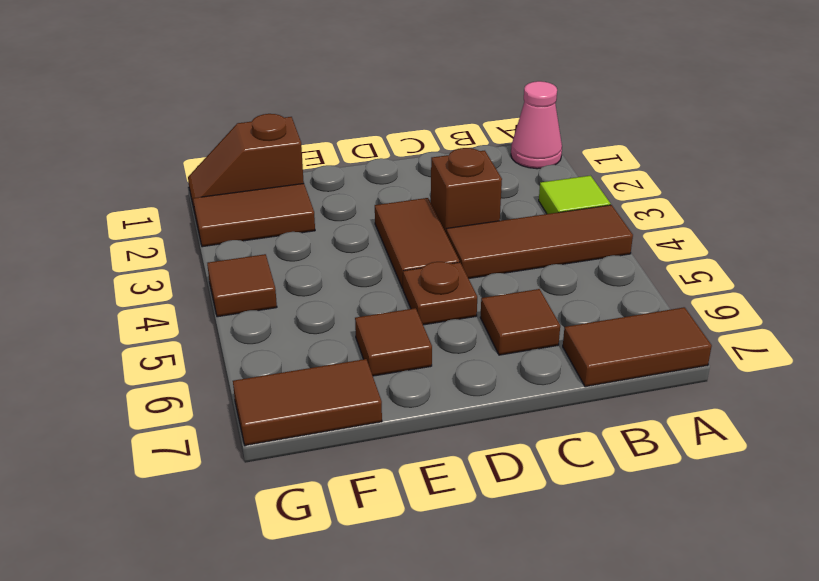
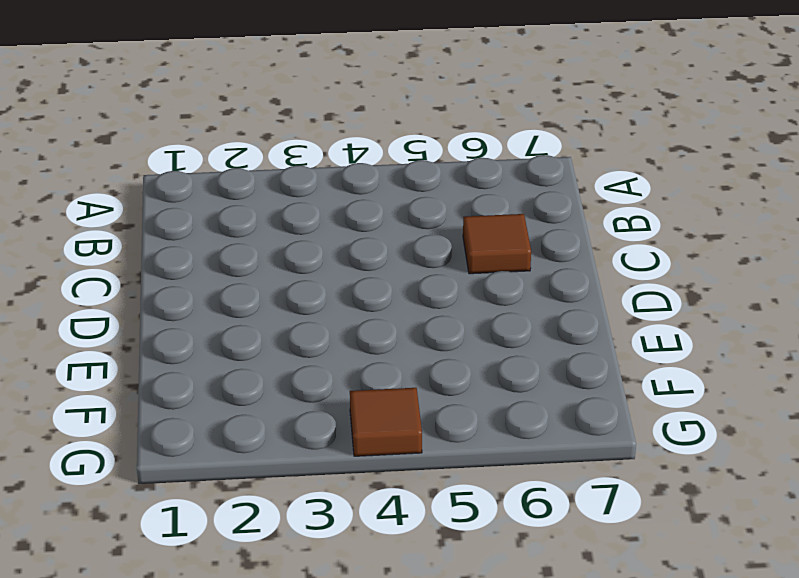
none -> pink 1x1 cone [511,81,562,169]
none -> lime 1x1 tile [539,176,611,214]
none -> brown 1x3 tile [446,205,633,279]

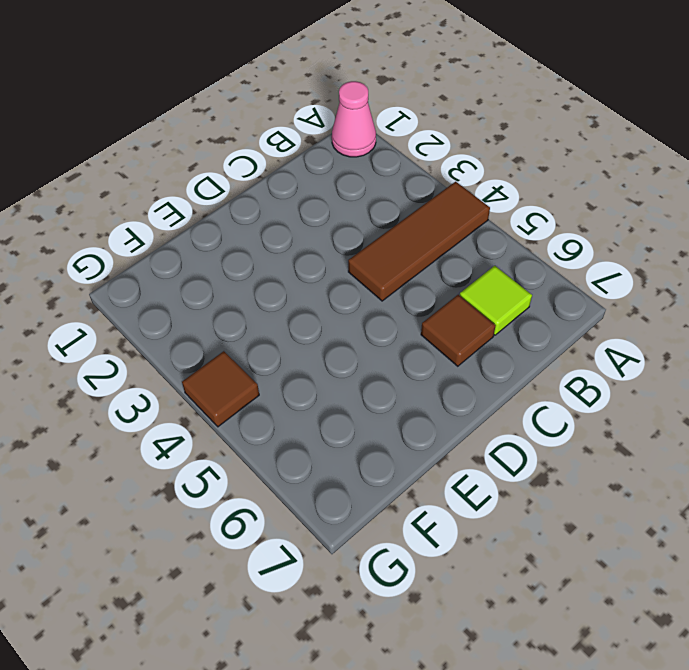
lime 1x1 tile [460,266,532,335] -> lime 1x1 tile moved to [539,176,611,214]
none -> brown 1x2 tile [563,307,712,387]
none -> brown 1x1 brick [431,148,502,233]
none -> brown 1x2 tile [375,198,459,289]

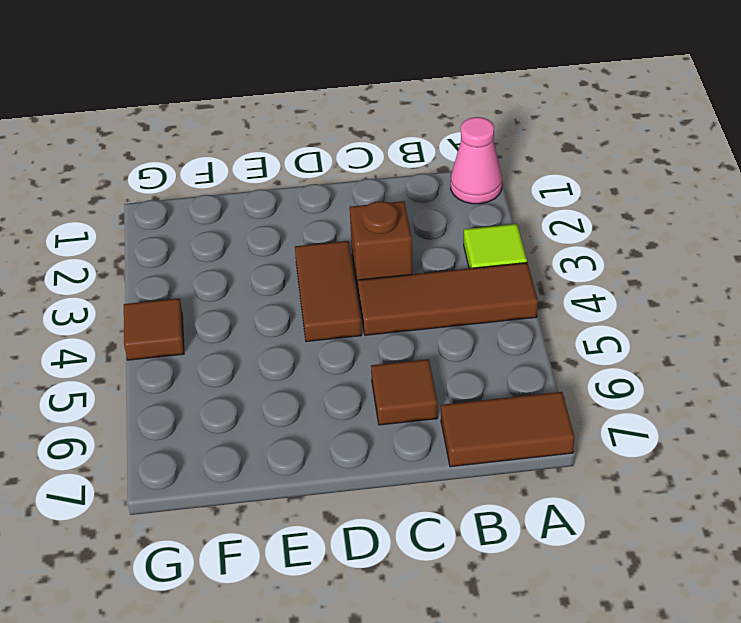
none -> brown 1x1 plate [403,262,477,325]
none -> brown 1x1 tile [355,308,432,376]
none -> brown 1x2 slope [188,114,304,212]

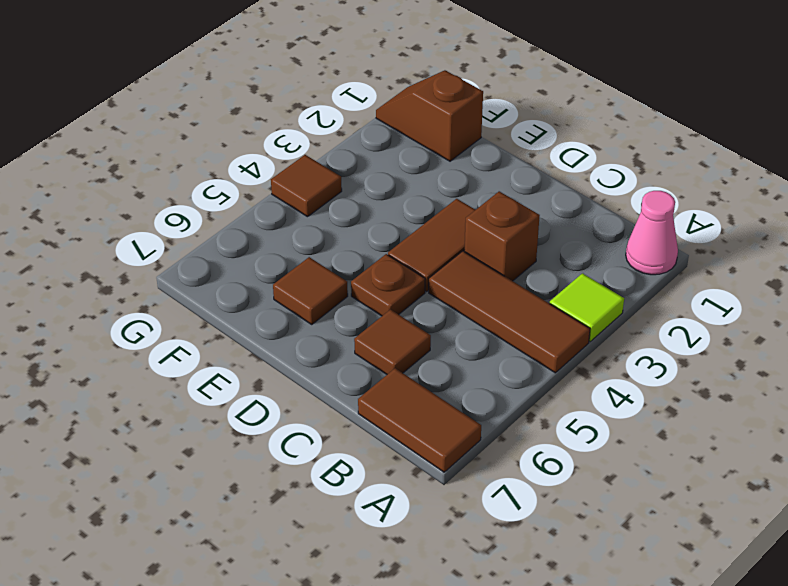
none -> brown 1x2 tile [193,183,315,247]
none -> brown 1x2 tile [233,359,382,445]

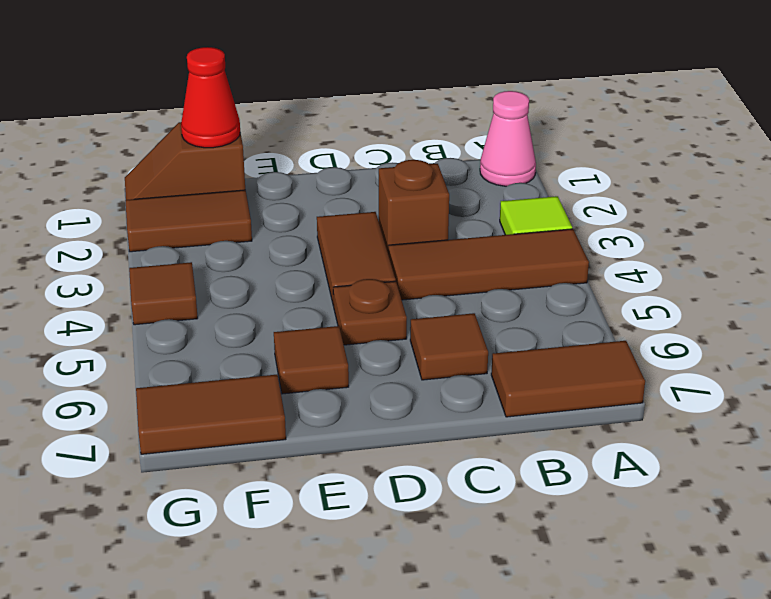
red 1x1 cone [181,47,240,148] -> none

